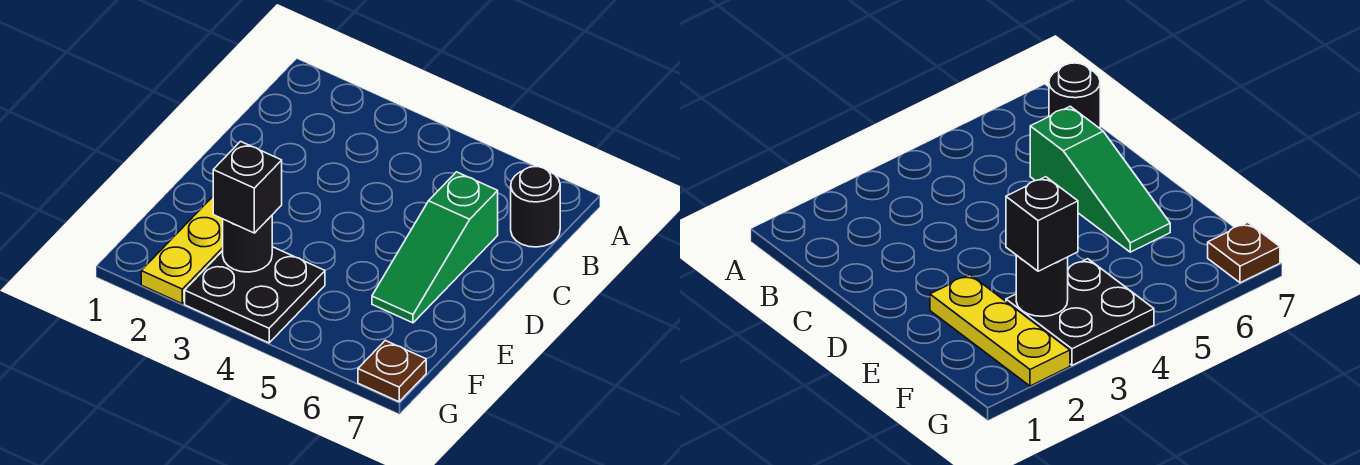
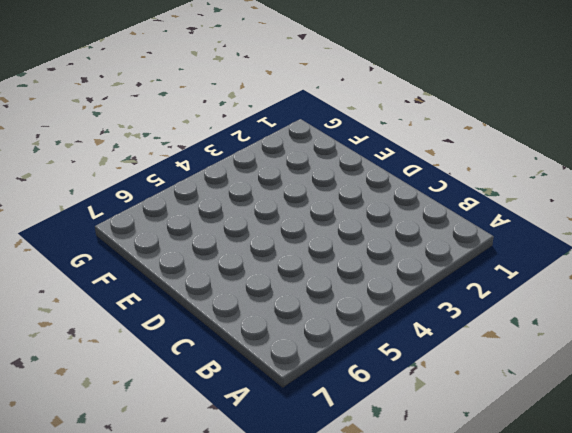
none -> black 1x1 round brick [511,167,560,247]
none -> green 1x3 slope [372,172,498,323]

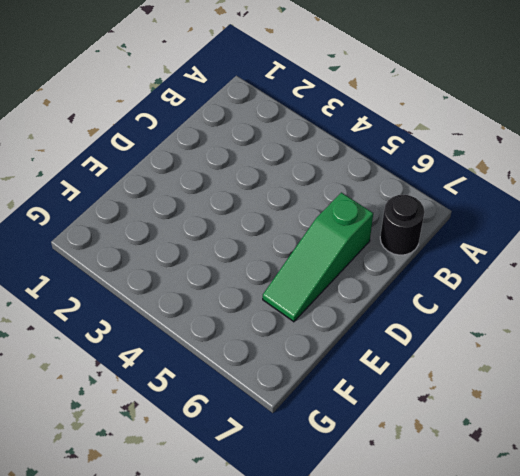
none -> yellow 1x3 plate [141,197,223,304]
none -> black 2x2 plate [185,247,325,343]

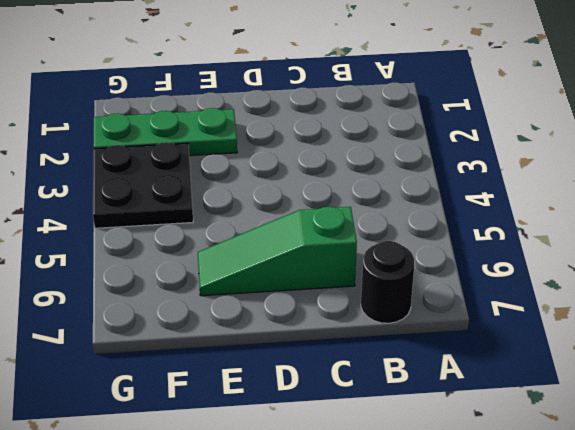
green 1x3 plate [94,108,237,156] -> yellow 1x3 plate [141,197,223,304]
none -> brown 1x1 plate [358,340,426,402]
none -> black 1x1 round brick [223,216,272,272]

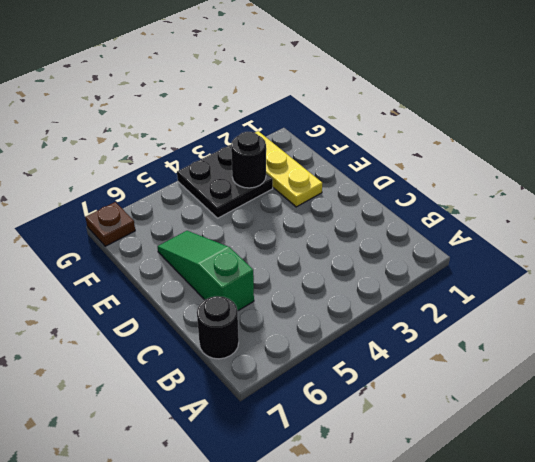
none -> black 1x1 brick [213,142,282,233]

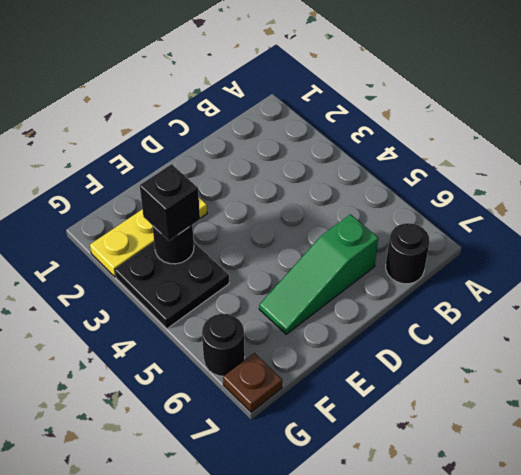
black 1x1 round brick [202,314,245,376] -> none

